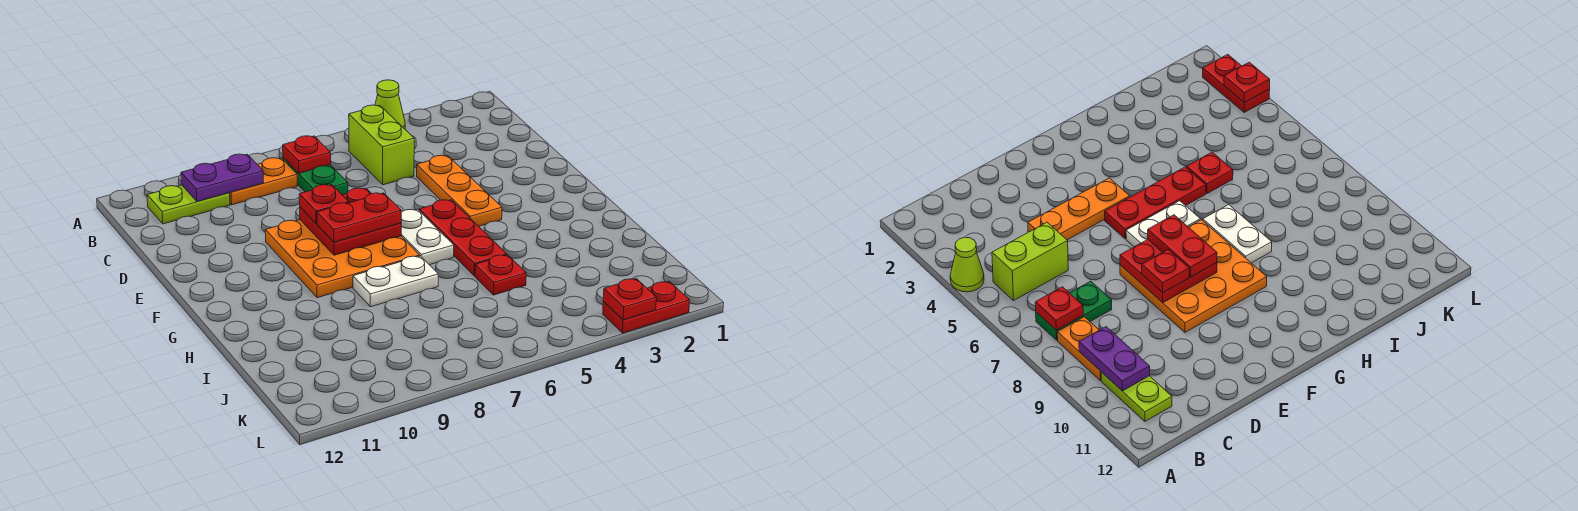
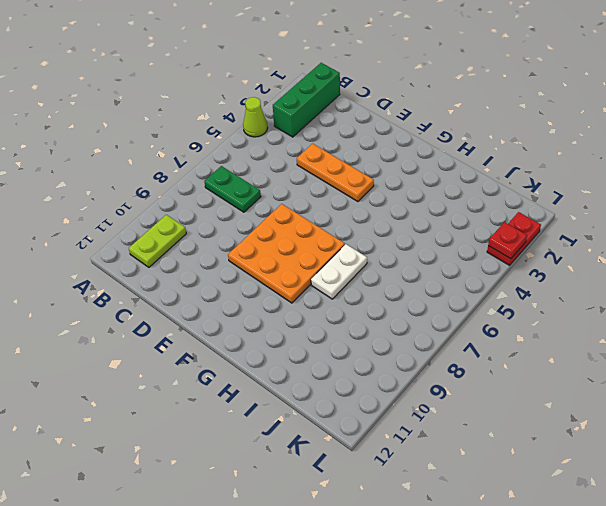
green 1x3 brick [273,63,340,137] -> none
none -> lime 1x2 brick [349,105,414,185]
none -> orange 1x2 plate [230,158,297,205]
none -> red 1x3 plate [419,200,507,276]

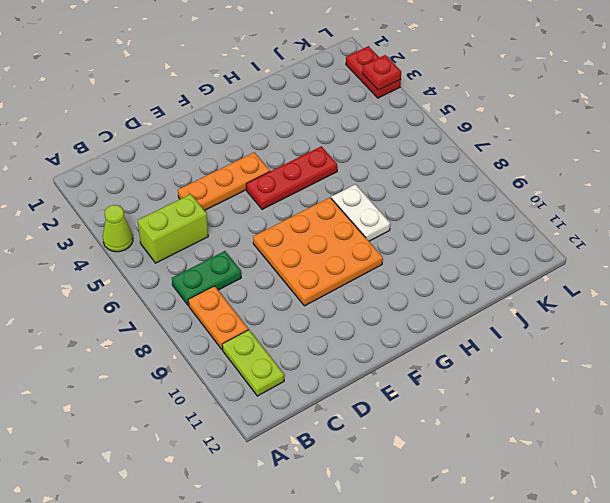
none -> white 1x2 plate [401,209,454,265]
none -> red 1x1 plate [475,255,526,295]
none -> red 1x1 plate [283,136,331,173]

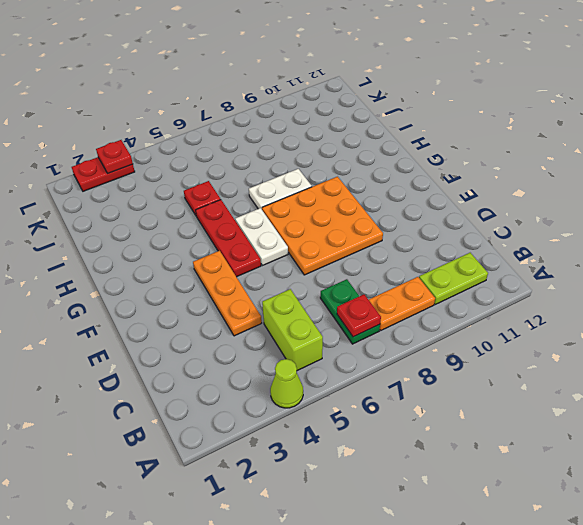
none -> purple 1x2 plate [181,154,264,202]
none -> red 2x2 plate [300,188,401,255]
none -> red 1x1 plate [299,185,349,224]

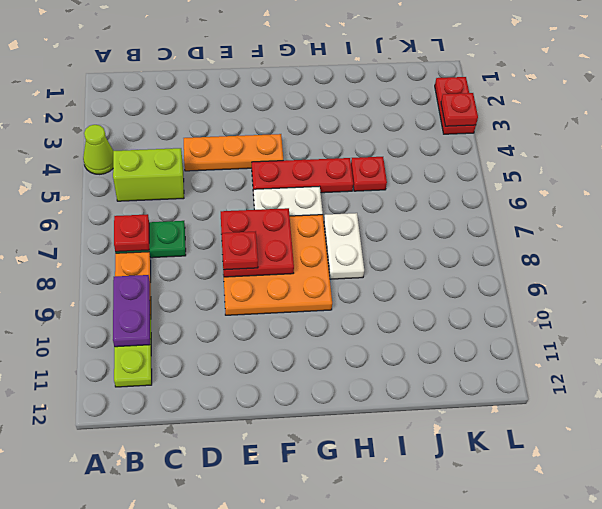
none -> red 1x2 plate [317,193,401,242]

